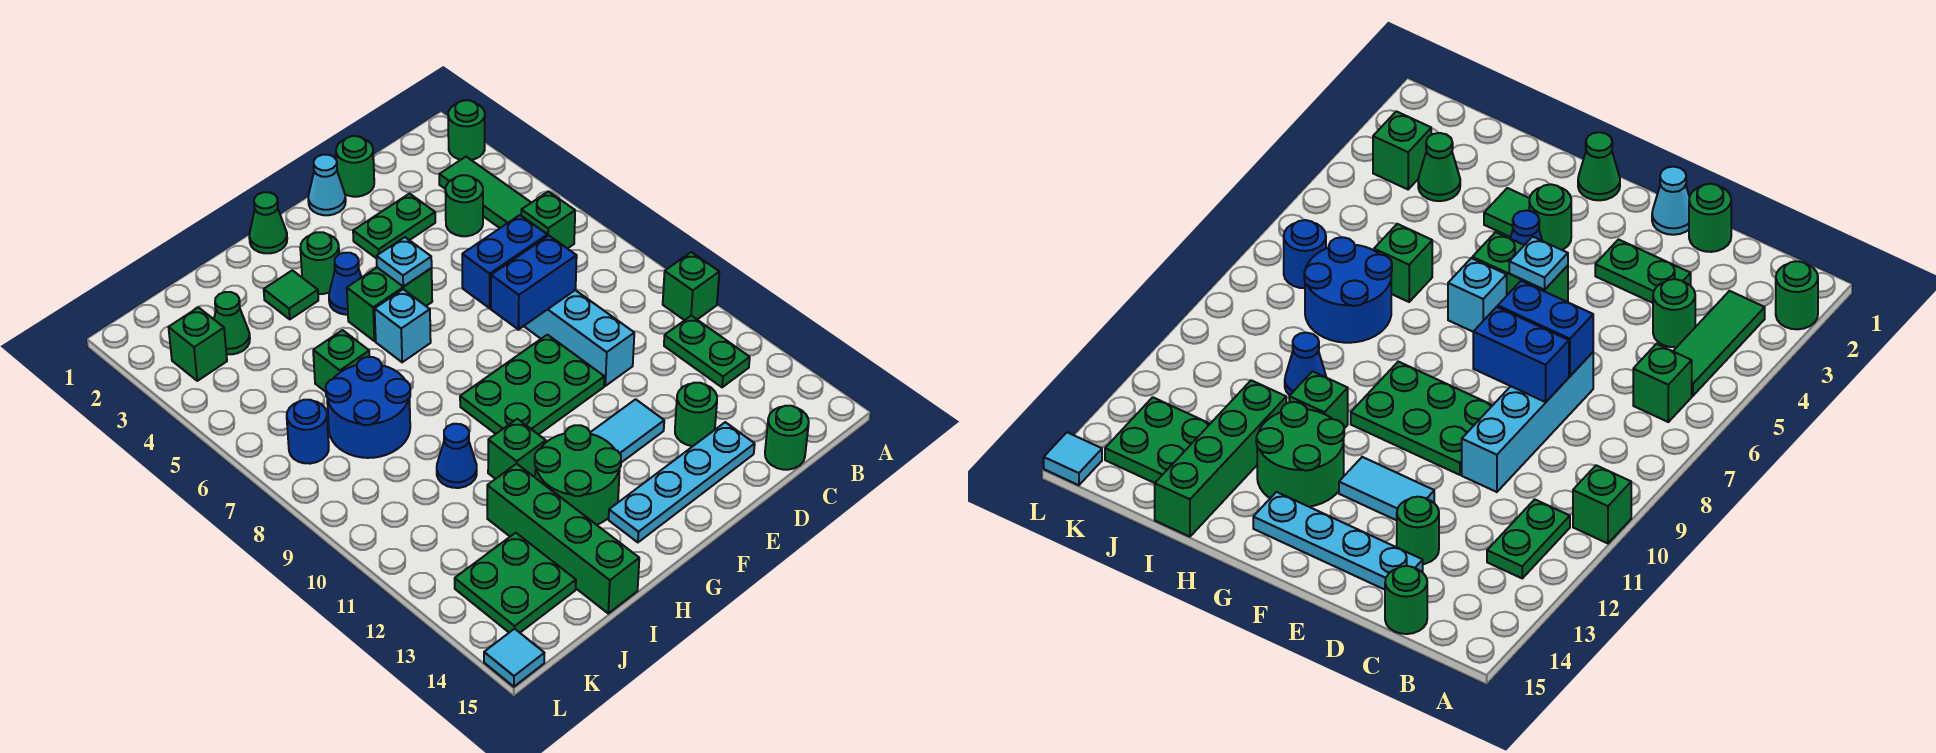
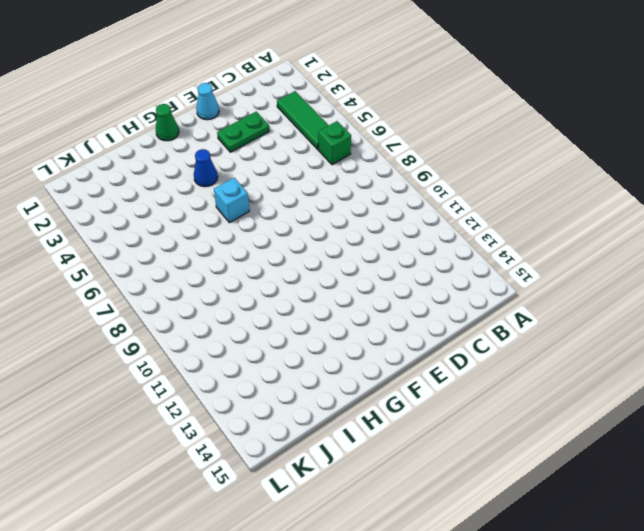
none -> green 1x1 round brick [448,100,485,160]
none -> green 1x1 brick [663,252,719,320]
none -> green 1x2 plate [664,316,750,387]
none -> green 1x1 round brick [445,175,483,236]

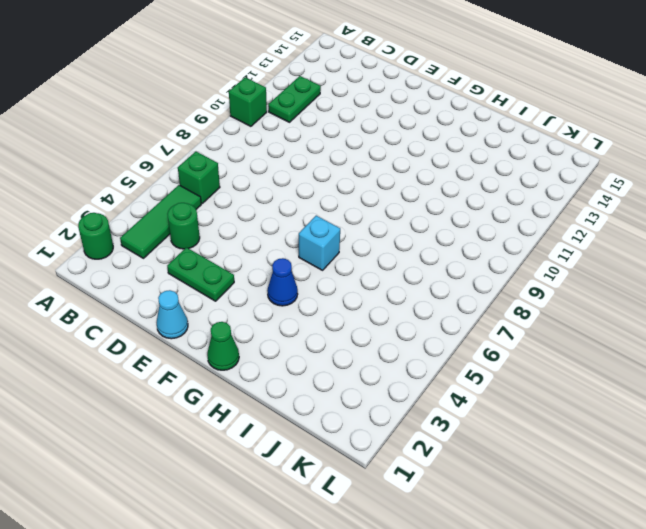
none -> green 1x1 round brick [765,406,809,470]
none -> green 1x1 round brick [336,136,374,197]
none -> cyan 1x4 brick [524,290,634,386]
none -> green 1x1 round brick [675,383,717,446]

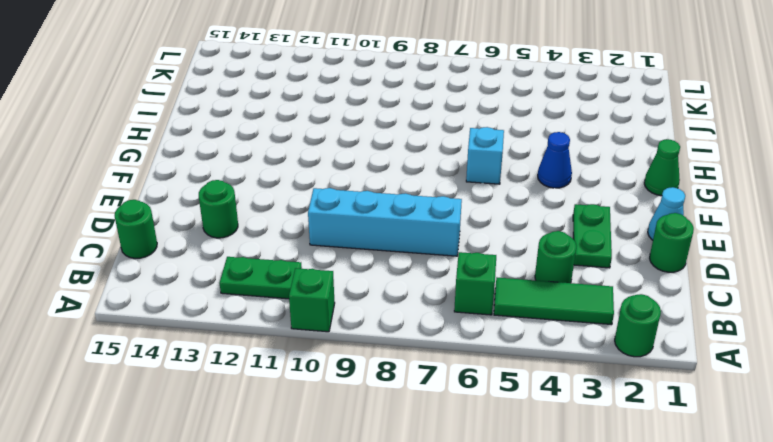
none -> cyan 1x4 plate [609,422,755,542]
none -> green 2x3 plate [460,335,604,435]
none -> cyan 1x2 tile [590,399,664,463]
none -> green 1x2 brick [347,268,432,341]

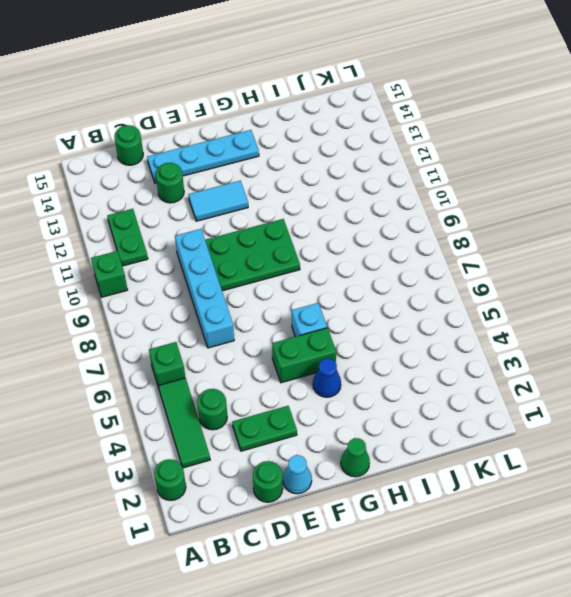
none -> green 1x1 round brick [300,232,339,294]
none -> green 2x2 round brick [535,425,621,525]
none -> green 1x1 tile [264,270,318,319]
none -> green 1x1 brick [488,419,546,479]

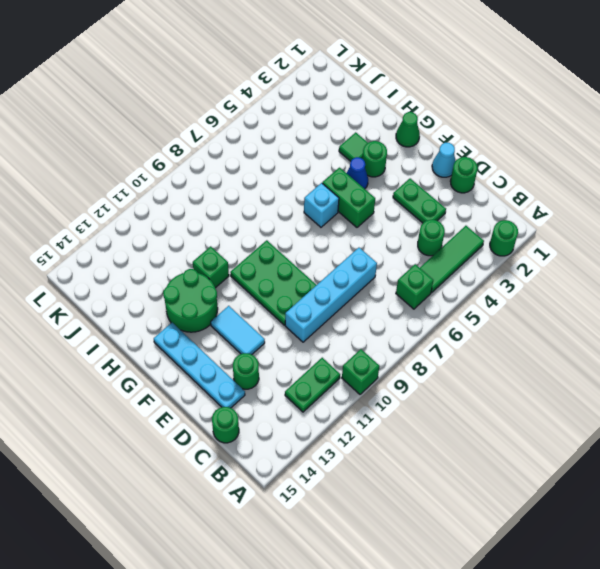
none -> green 1x1 brick [313,330,370,392]
none -> blue 2x2 round brick [326,357,410,458]
none -> blue 1x1 cone [437,424,477,488]
none -> green 1x4 brick [487,464,639,613]

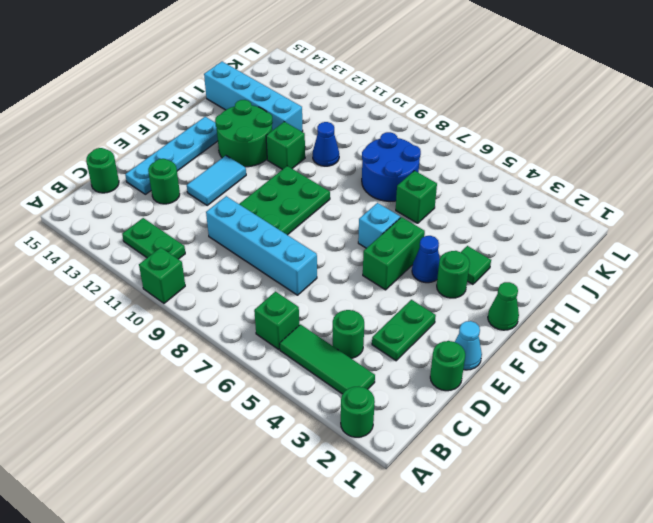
cyan 1x4 brick [204,62,303,132] -> green 1x4 brick [487,464,639,613]
none -> green 1x1 cone [214,292,250,354]
none -> green 2x2 plate [455,533,576,633]
none -> green 1x1 brick [169,308,227,381]
none -> blue 1x1 round brick [287,400,329,464]

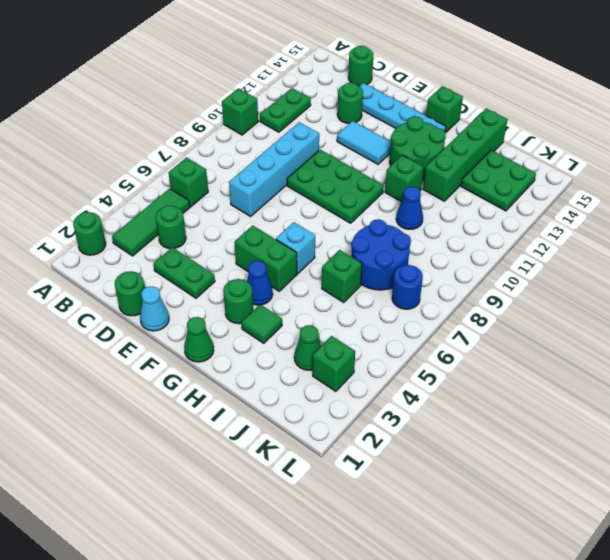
green 1x1 brick [426,86,463,132] -> none
none -> cyan 1x1 tile [484,629,544,687]
none -> blue 1x2 brick [462,215,547,308]
none -> blue 1x2 brick [491,236,577,330]
none -> cyan 1x1 plate [377,237,432,287]

